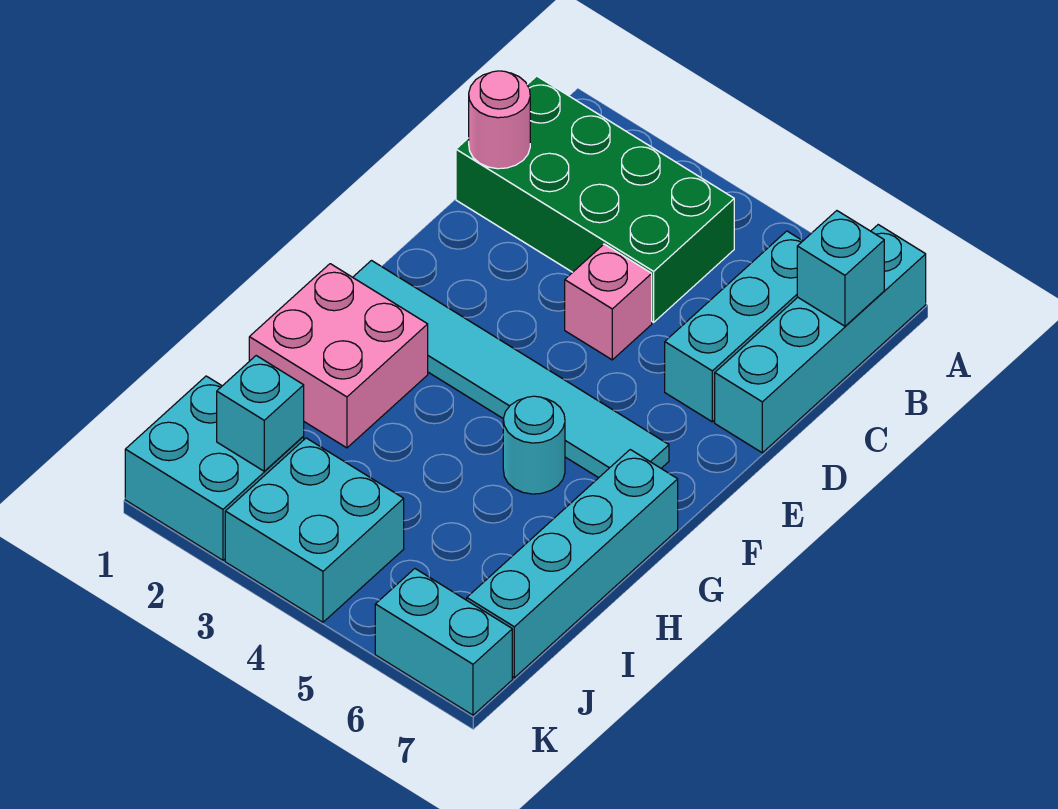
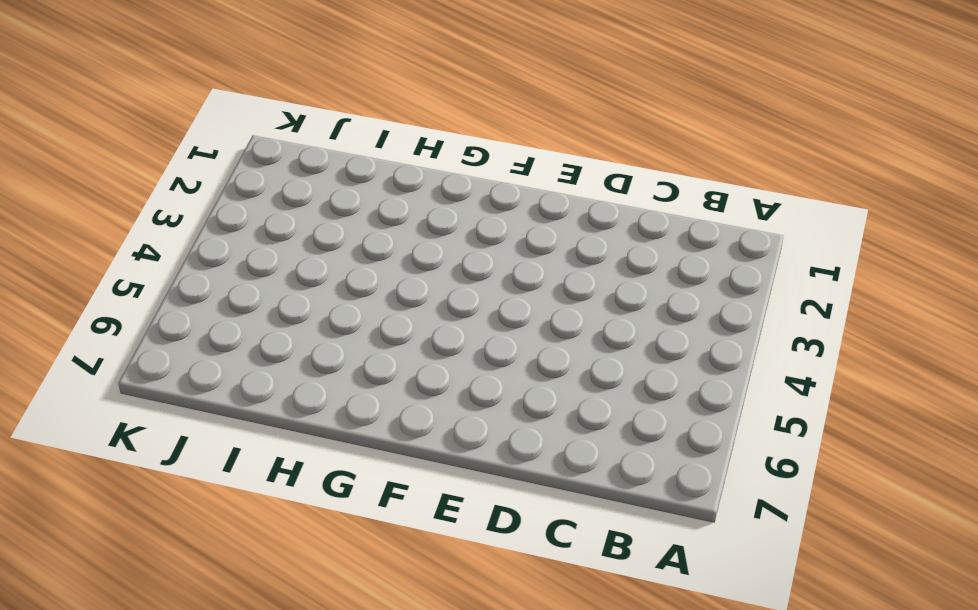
none -> cyan 1x4 brick [715,225,926,453]
none -> green 2x4 brick [456,76,734,322]
none -> cyan 1x3 brick [665,231,802,422]

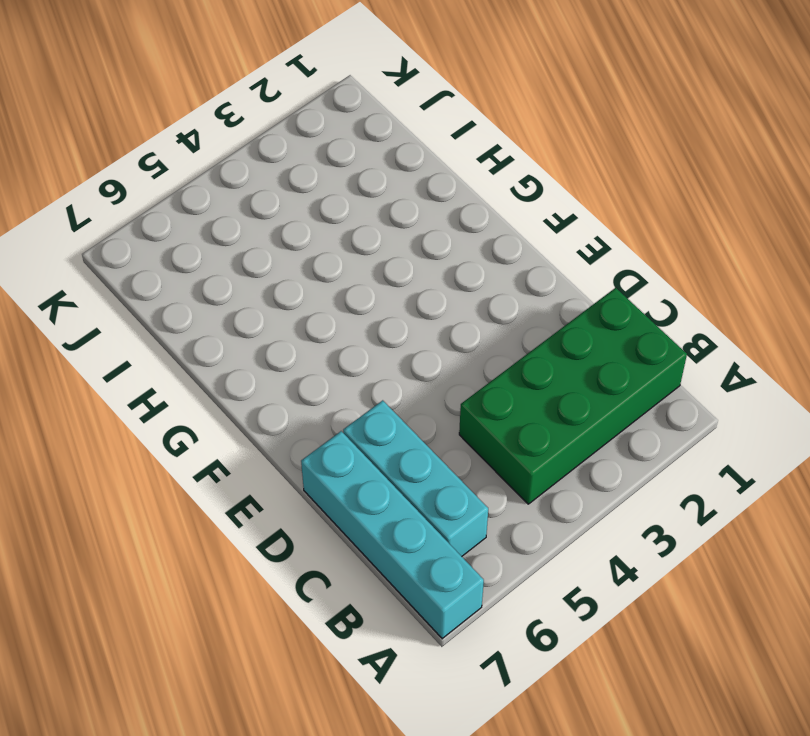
none -> pink 1x1 brick [565,244,652,360]
none -> cyan 1x6 tile [353,261,669,478]
none -> pink 2x2 brick [249,264,428,448]

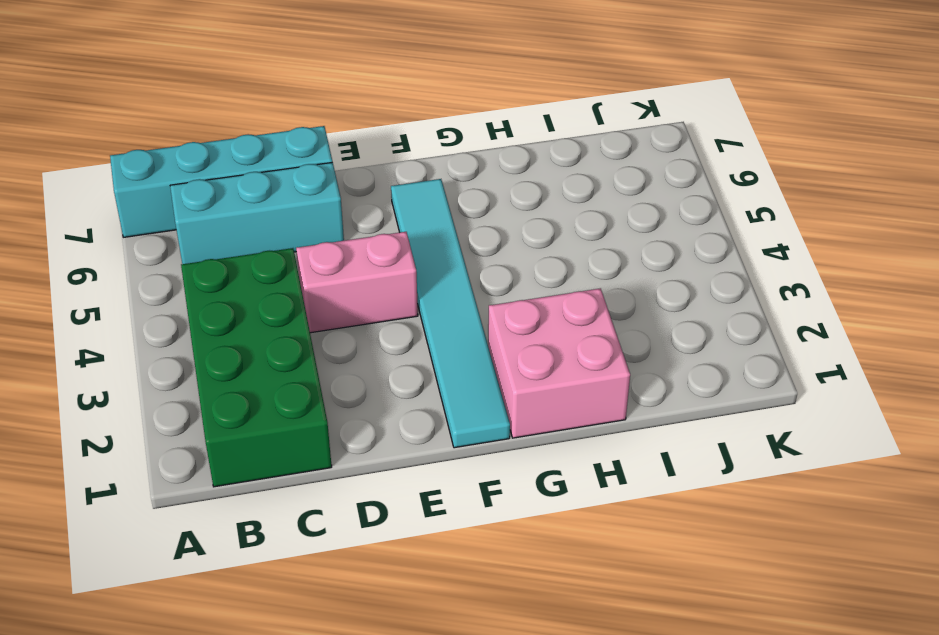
pink 1x2 brick [296,232,418,333] -> pink 1x1 brick [565,244,652,360]
none -> cyan 1x1 round brick [503,396,565,494]
none -> cyan 1x4 brick [467,450,678,678]
none -> cyan 2x2 brick [125,376,304,560]

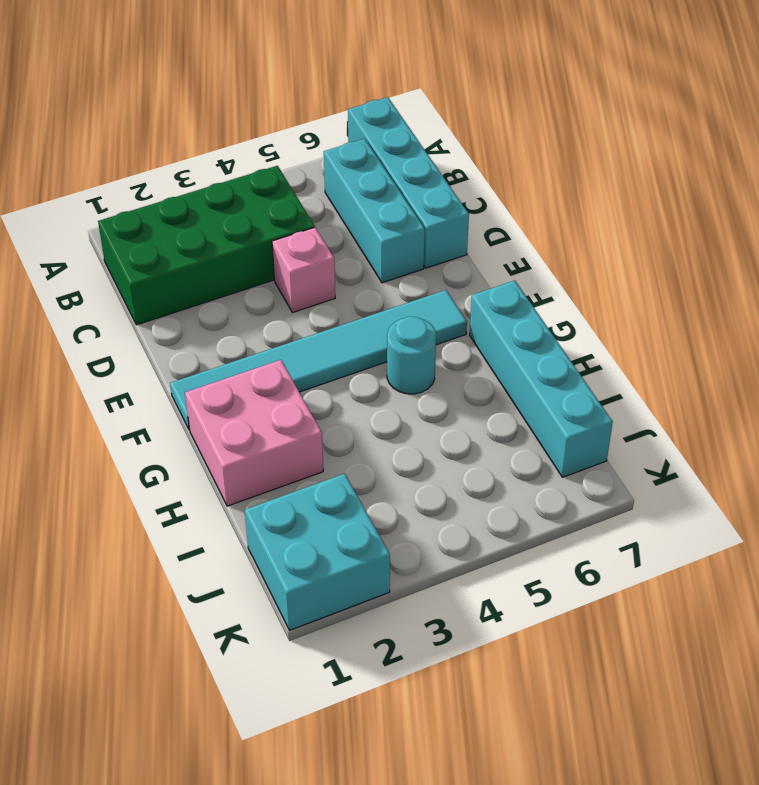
none -> cyan 2x2 brick [225,438,404,622]
none -> cyan 1x2 brick [375,569,512,715]
none -> cyan 1x1 brick [797,211,884,326]

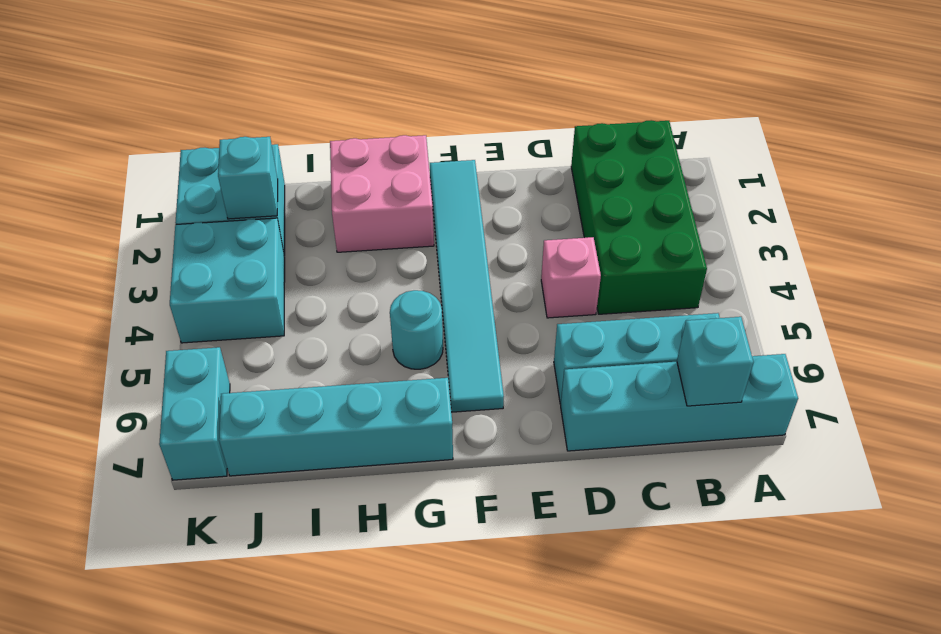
none -> pink 1x1 round brick [469,71,530,169]

